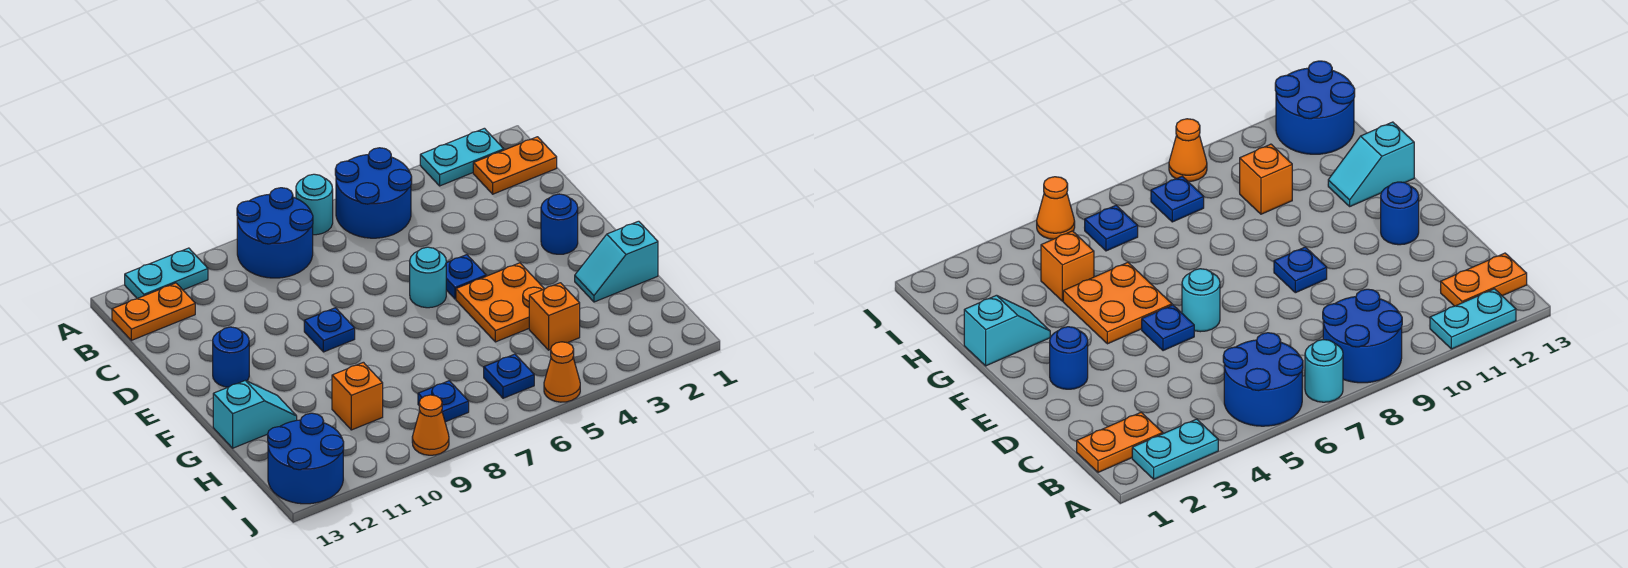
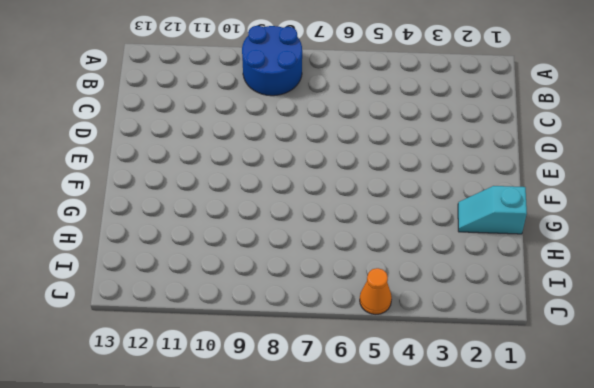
none -> cyan 1x2 plate [420,128,504,186]
none -> blue 2x2 round brick [335,148,412,238]
none -> cyan 1x1 round brick [296,174,333,235]

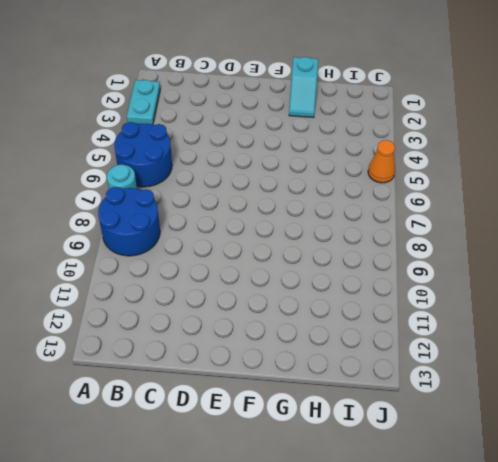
none -> cyan 1x2 plate [125,248,208,298]
none -> orange 1x2 plate [473,137,557,194]
none -> orange 1x2 plate [112,283,195,340]

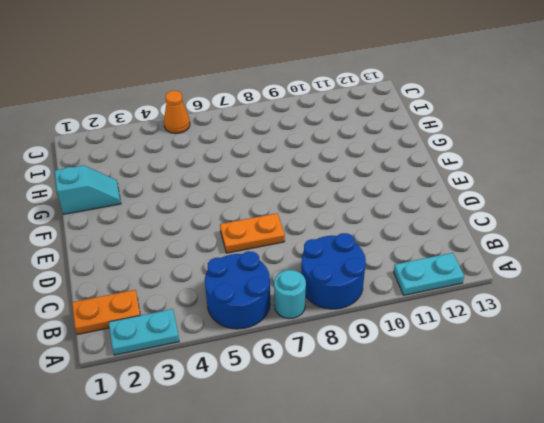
orange 1x2 plate [220,213,285,253] -> orange 1x2 plate moved to [112,283,195,340]
none -> blue 1x1 round brick [541,194,578,254]
none -> blue 1x1 plate [446,255,486,299]
none -> cyan 1x1 round brick [410,247,446,308]

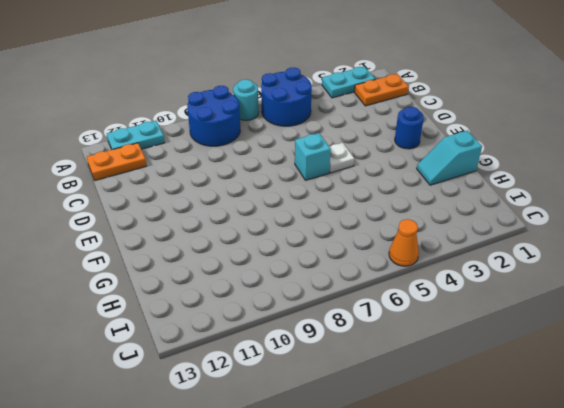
white 1x1 plate [329,143,354,173] -> blue 1x1 plate [446,255,486,299]
cyan 1x1 brick [295,133,331,180] -> cyan 1x1 round brick [410,247,446,308]
none -> blue 1x1 plate [304,308,355,352]
none -> blue 1x1 round brick [213,327,249,387]
none -> orange 2x2 plate [456,263,544,342]

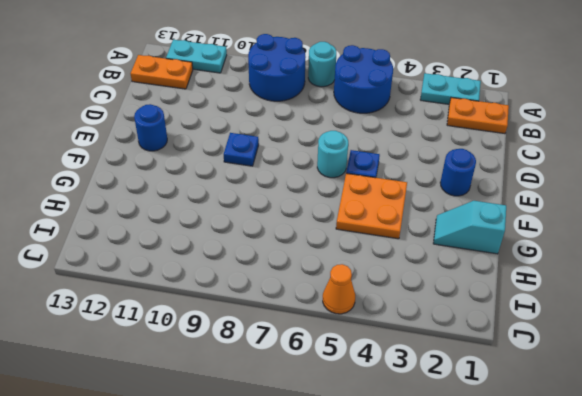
none -> cyan 1x2 slope [213,380,297,448]
none -> orange 1x1 brick [529,283,580,350]
none -> orange 1x1 brick [332,362,383,430]

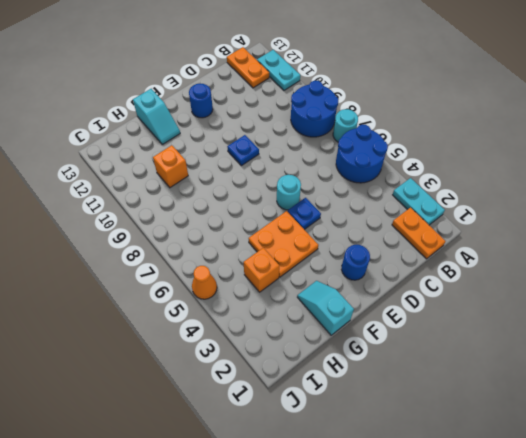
none -> blue 1x1 plate [484,354,534,398]
none -> blue 1x1 plate [418,381,469,422]
none -> blue 2x2 round brick [268,413,344,504]

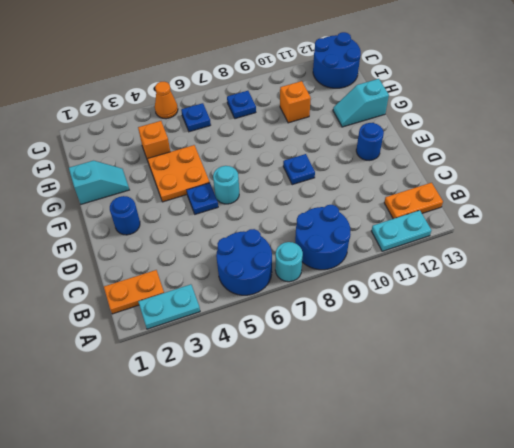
none -> orange 1x1 cone [412,395,449,455]

